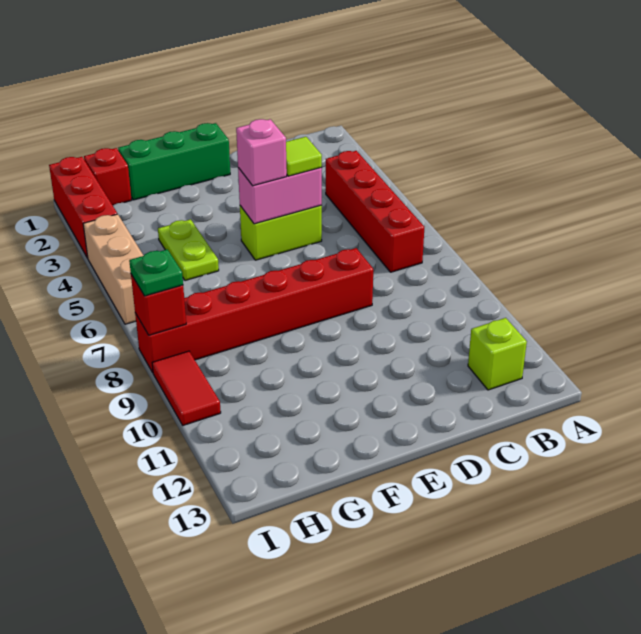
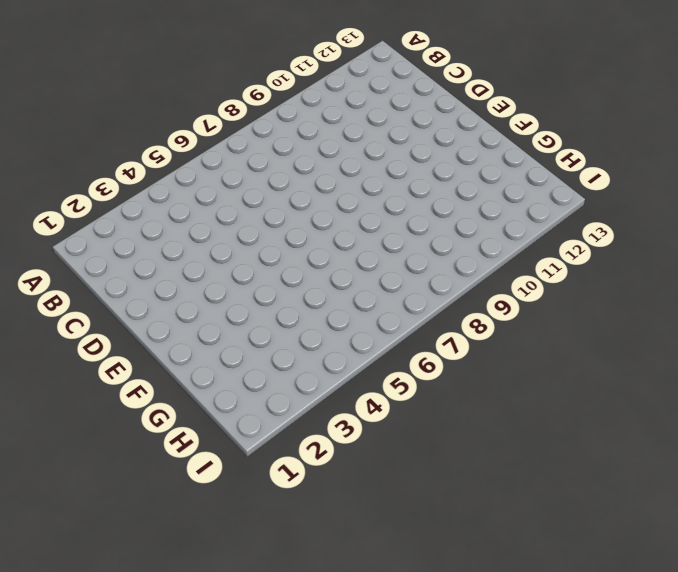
none -> red 1x4 brick [326,151,424,272]
none -> lime 1x1 brick [468,318,527,390]
none -> lime 1x2 brick [240,205,322,260]

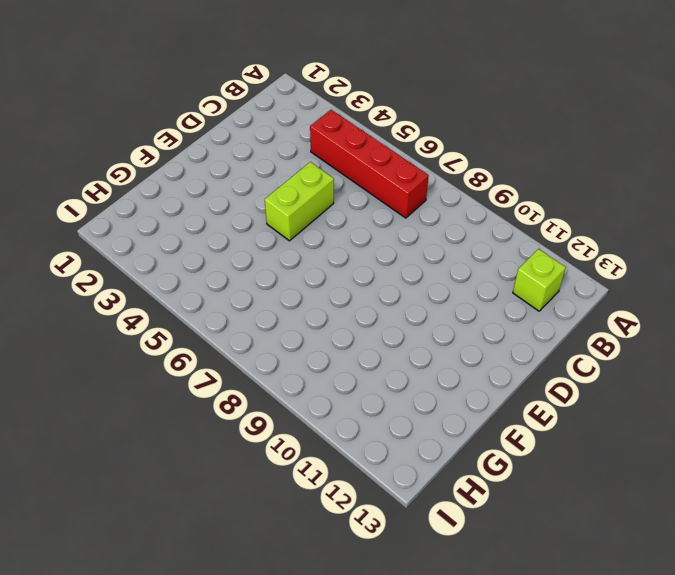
none -> red 1x6 brick [135,248,373,373]
none -> green 1x3 brick [118,123,230,200]
none -> lime 1x2 plate [158,219,219,281]

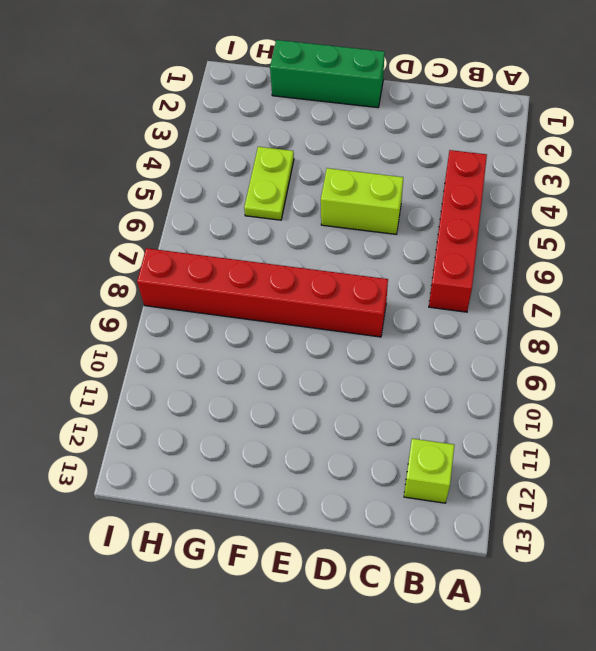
none -> red 1x1 brick [84,148,132,205]
none -> red 1x3 brick [49,157,117,258]
none -> tan 1x3 brick [83,214,144,324]

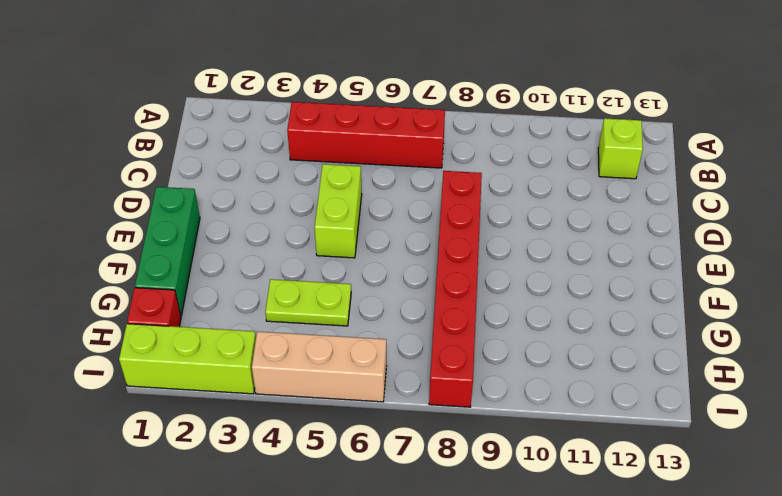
lime 1x3 brick [119,324,256,394] -> red 1x3 brick [49,157,117,258]
none -> red 1x2 tile [152,351,221,425]
none -> pink 1x2 brick [238,168,322,224]
none -> red 1x1 brick [131,275,186,335]

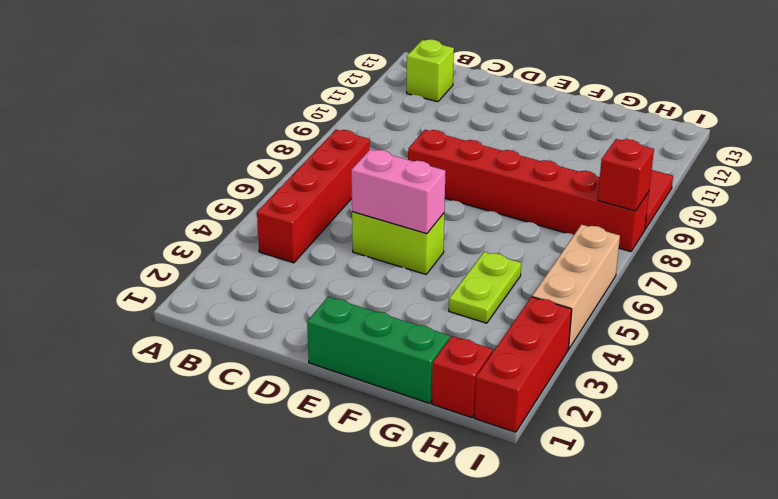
none -> lime 1x1 tile [286,137,322,176]
none -> pink 1x1 brick [236,119,287,186]
none -> green 1x1 plate [129,249,183,296]

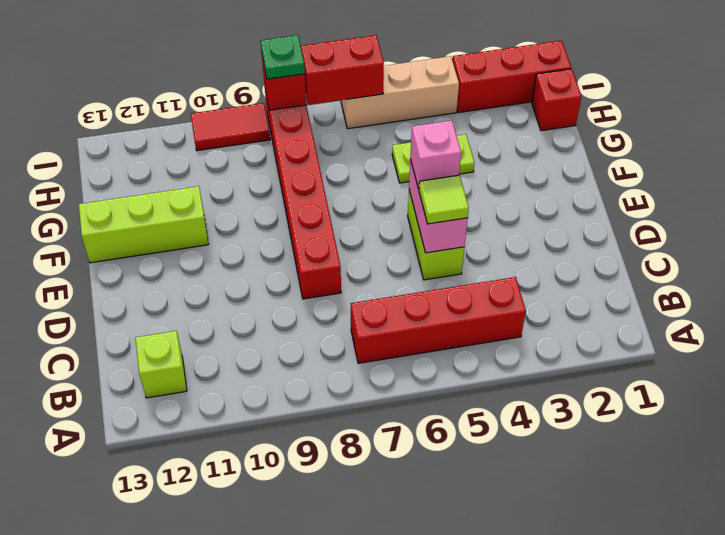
lime 1x3 brick [79,186,208,263] -> none
red 1x2 brick [301,35,384,105] -> none
none -> green 1x3 brick [118,123,230,200]

